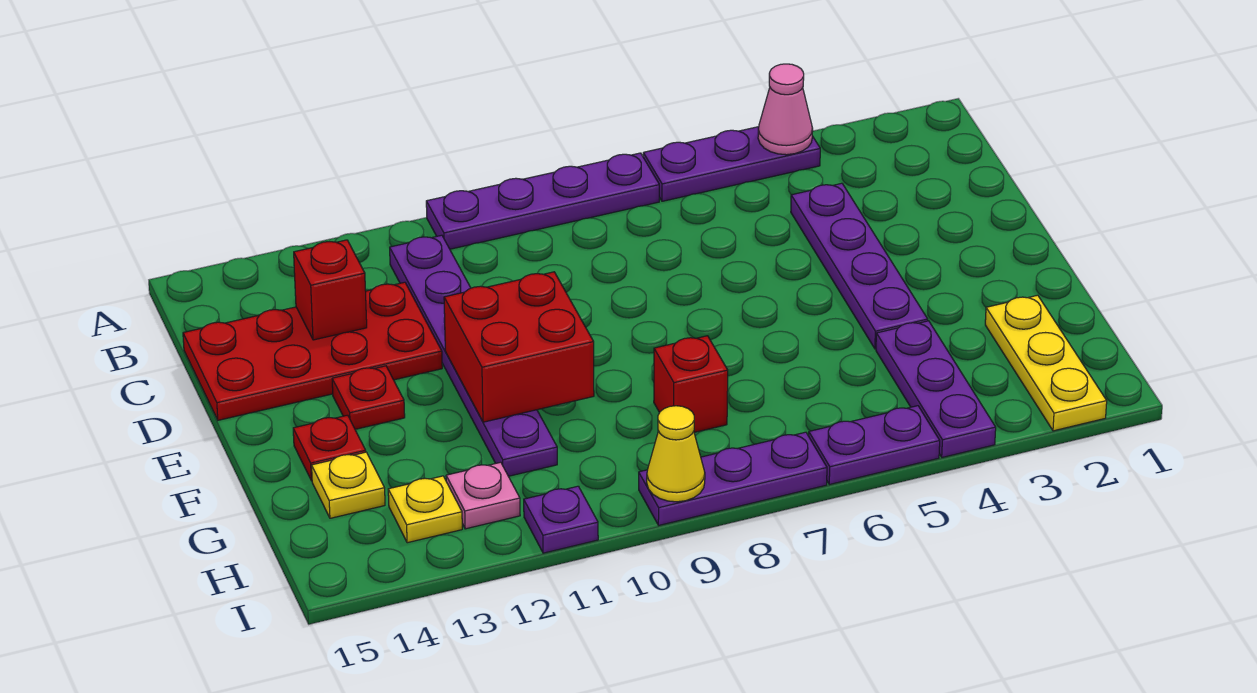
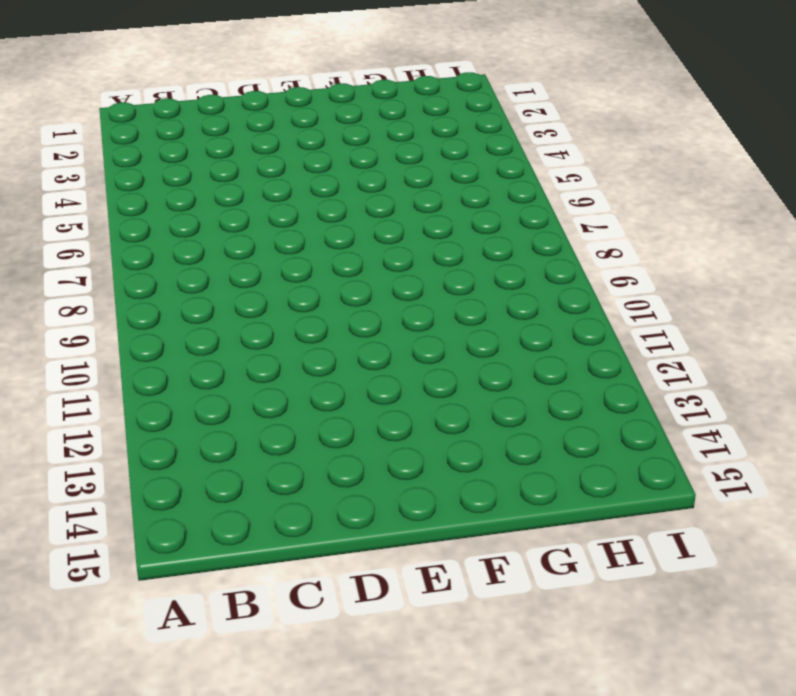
none -> purple 1x3 plate [643,127,820,201]
none -> purple 1x4 plate [426,153,659,249]
none -> purple 1x6 plate [390,235,557,476]

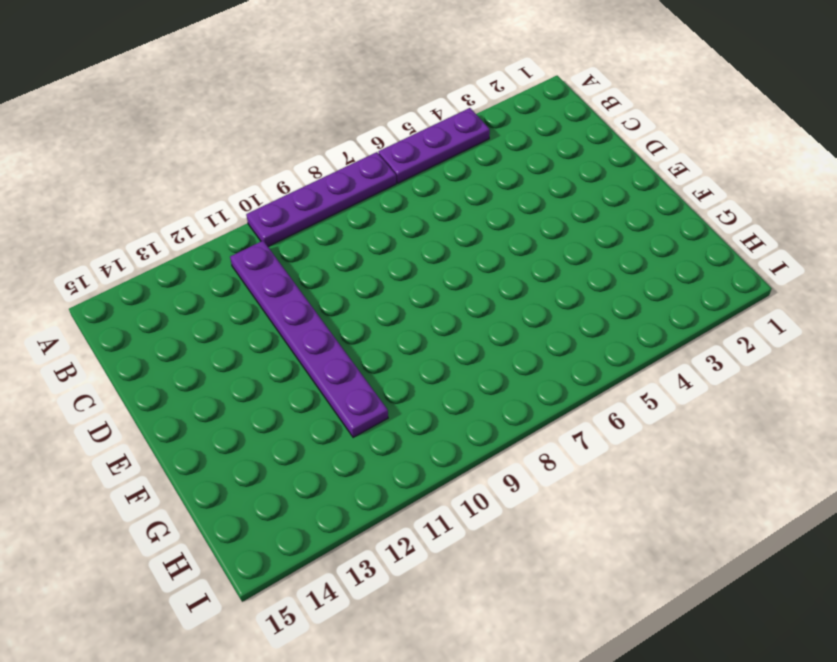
none -> purple 1x4 plate [791,183,928,349]
none -> red 2x4 plate [183,282,442,420]
none -> red 1x1 plate [332,366,405,429]

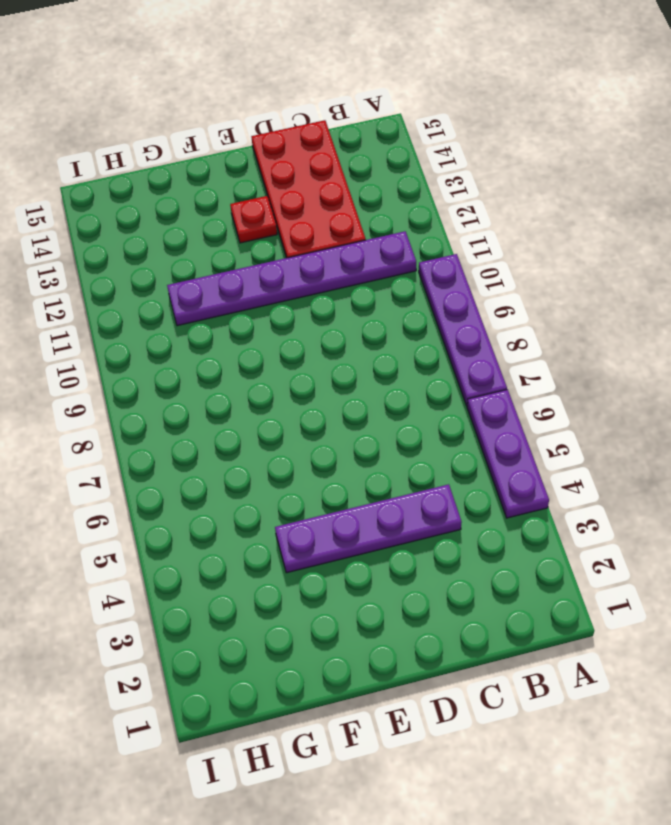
none -> red 1x1 plate [293,415,366,481]
none -> yellow 1x3 plate [985,295,1107,431]
none -> purple 1x3 plate [876,321,996,457]

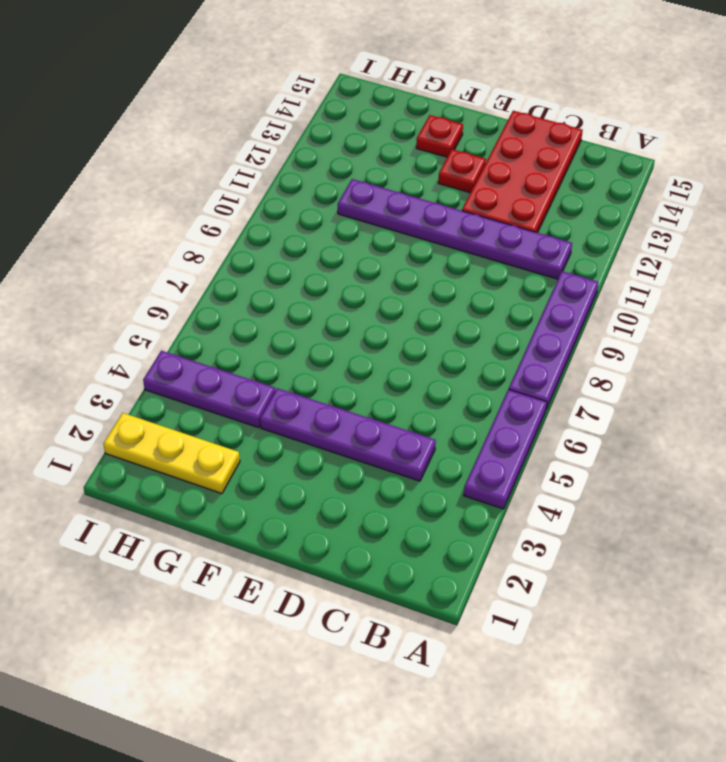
none -> red 1x1 brick [654,336,728,432]
none -> yellow 1x1 plate [312,452,385,518]
none -> pink 1x1 plate [446,462,520,529]

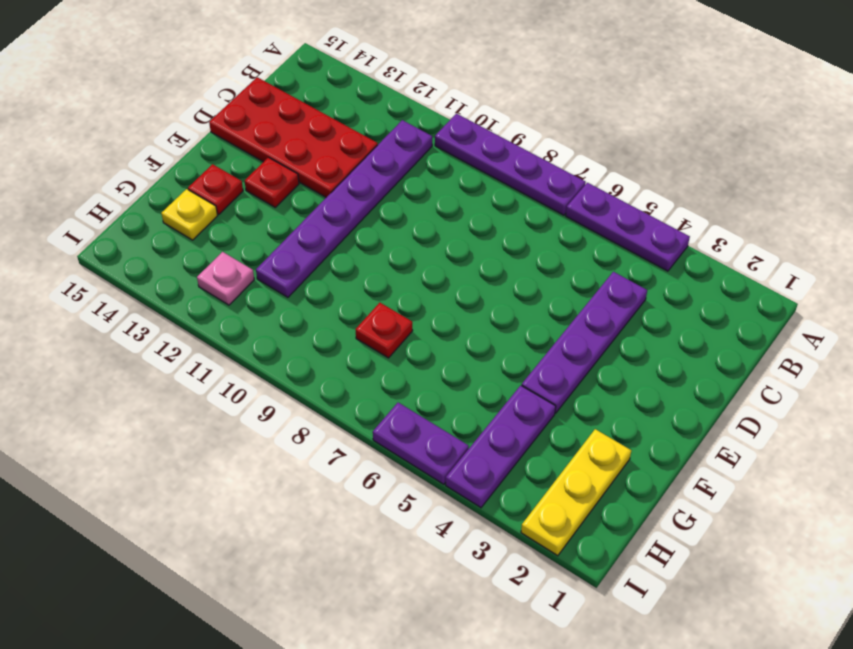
red 1x1 plate [356,303,413,358] -> red 1x1 brick [654,336,728,432]
none -> yellow 1x1 plate [388,476,462,543]
none -> purple 1x3 plate [639,432,827,525]
none -> purple 1x1 plate [524,486,598,553]

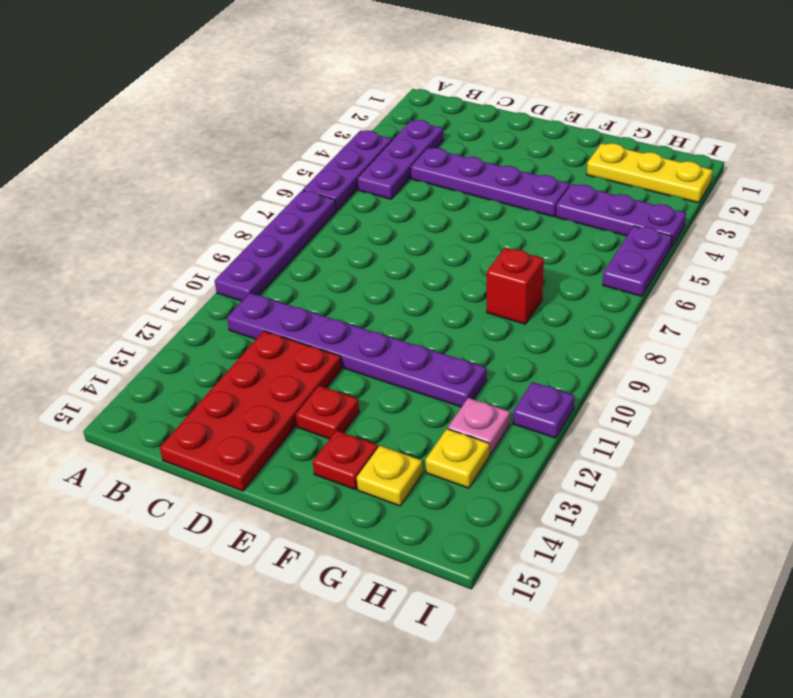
purple 1x3 plate [357,120,443,199] -> purple 1x3 plate moved to [639,432,827,525]
none -> pink 1x1 cone [758,64,813,155]
none -> red 1x1 brick [294,240,367,340]
none -> red 2x2 brick [444,272,594,422]

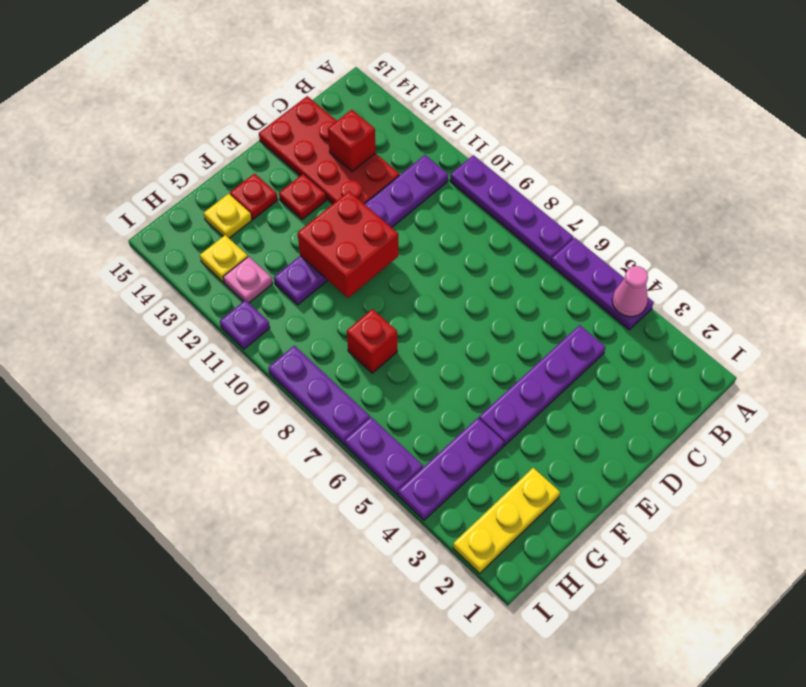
none -> yellow 1x1 cone [647,406,705,502]

